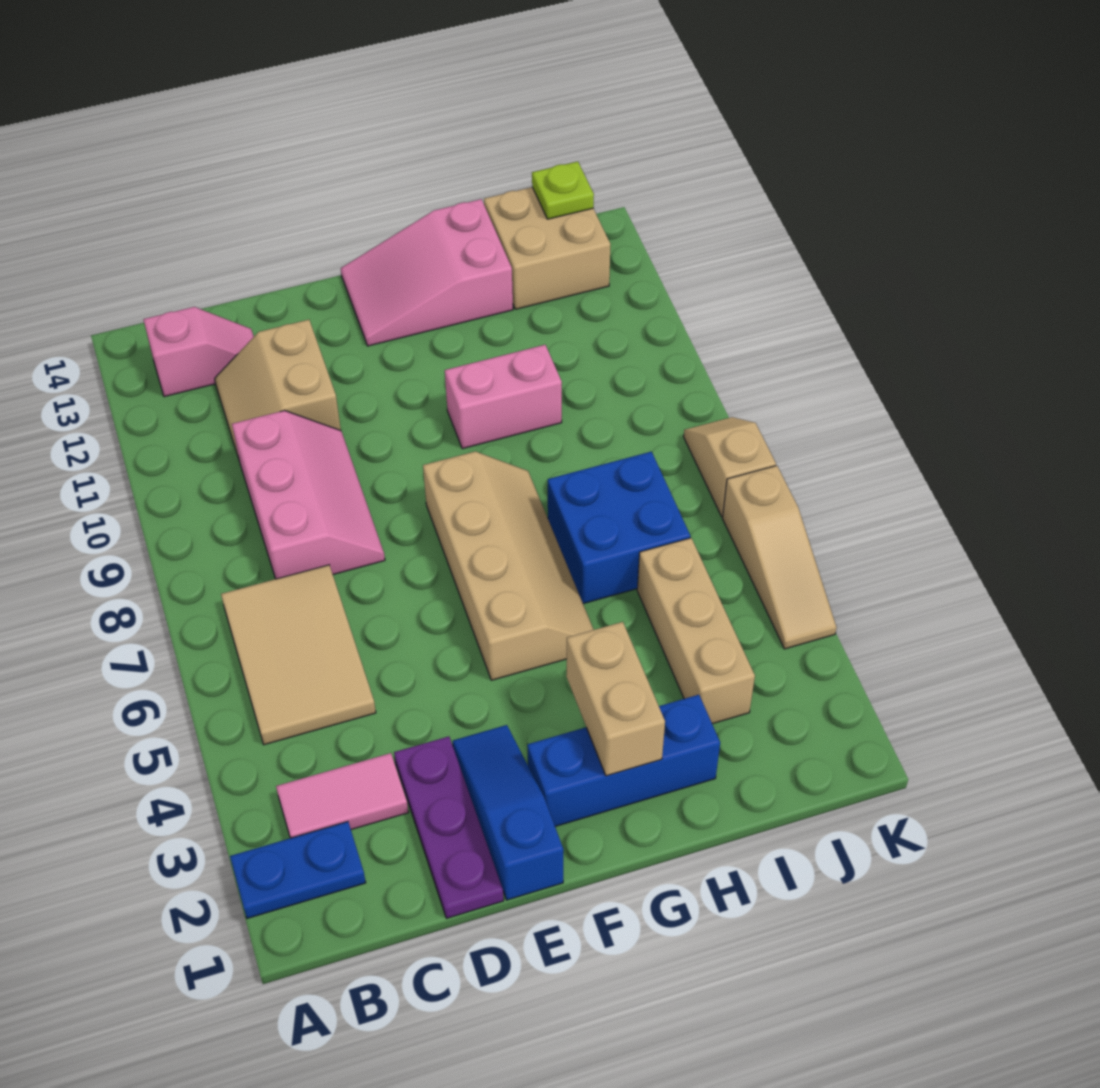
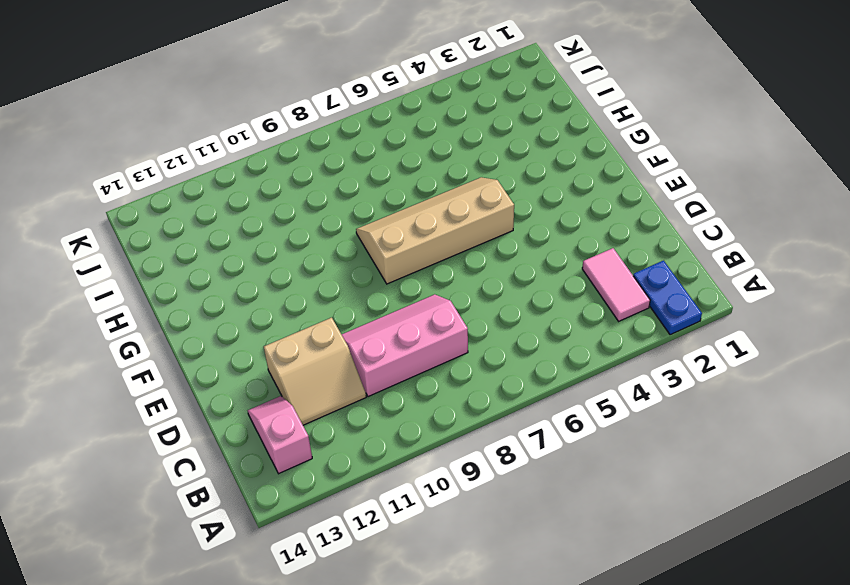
none -> tan 2x3 tile [221,565,376,745]
none -> purple 1x3 plate [394,736,504,918]
none -> blue 1x3 slope [453,725,563,900]

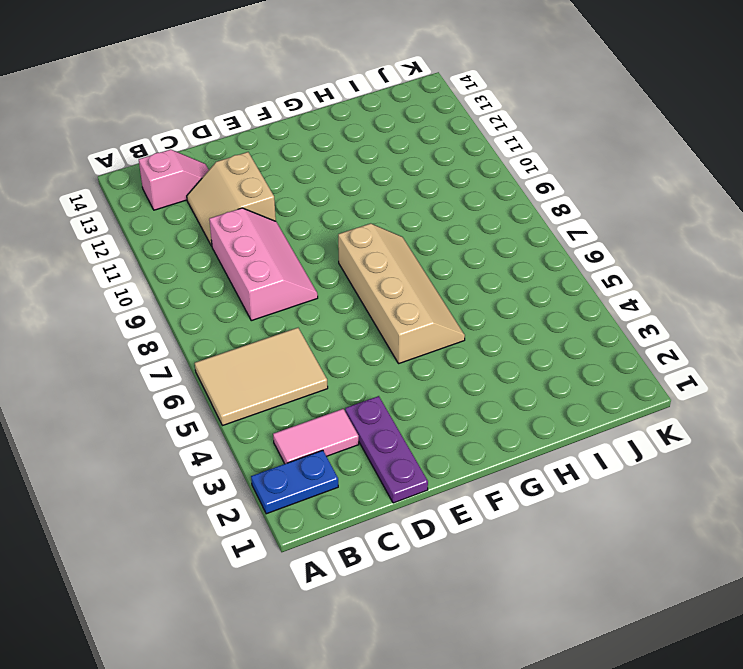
tan 2x3 tile [195,328,328,426] -> tan 2x3 tile turned to [221,565,376,745]
none -> blue 1x3 slope [453,725,563,900]
none -> blue 1x3 brick [527,695,720,826]
none -> pink 2x3 slope [341,199,513,346]

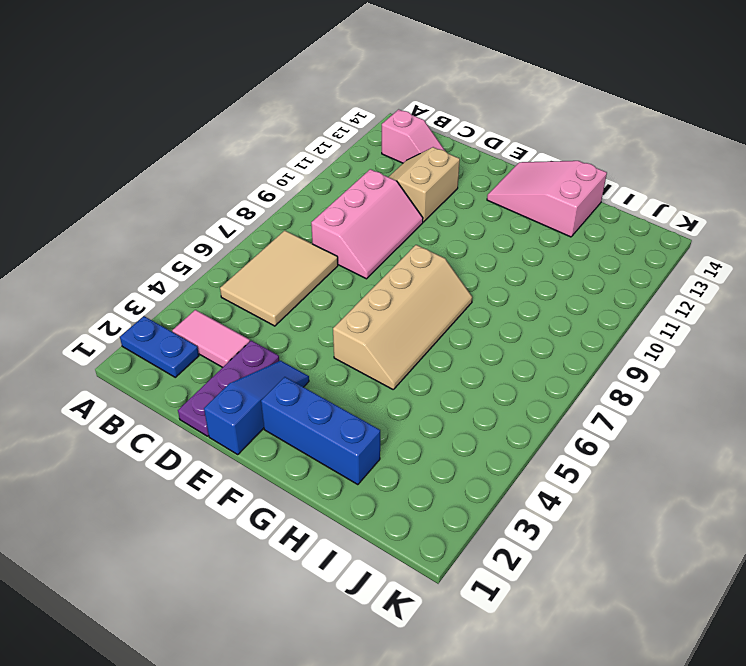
none -> pink 1x2 brick [445,345,562,449]
none -> blue 2x2 brick [548,452,690,604]
none -> tan 1x3 brick [637,538,755,724]

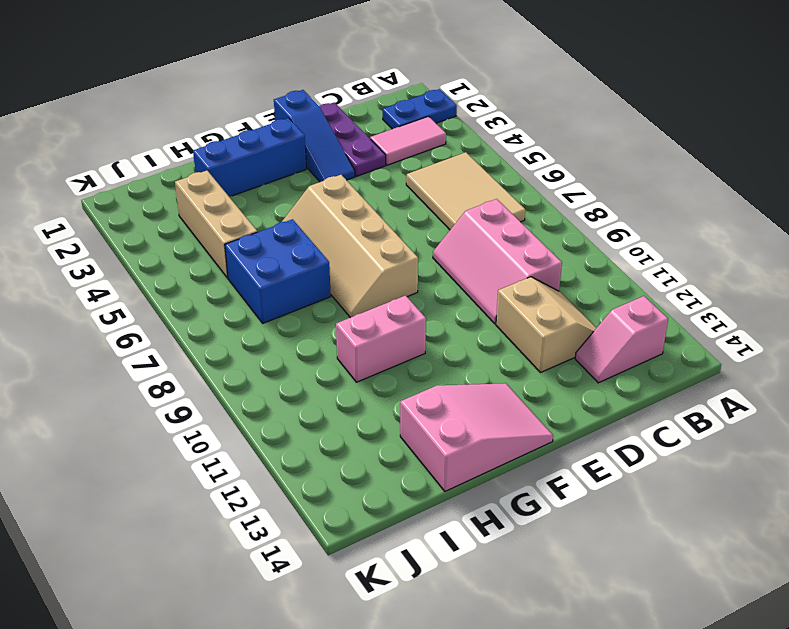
none -> tan 2x2 brick [484,187,610,309]
none -> tan 1x3 slope [723,466,837,649]
none -> tan 1x2 slope [684,417,776,517]

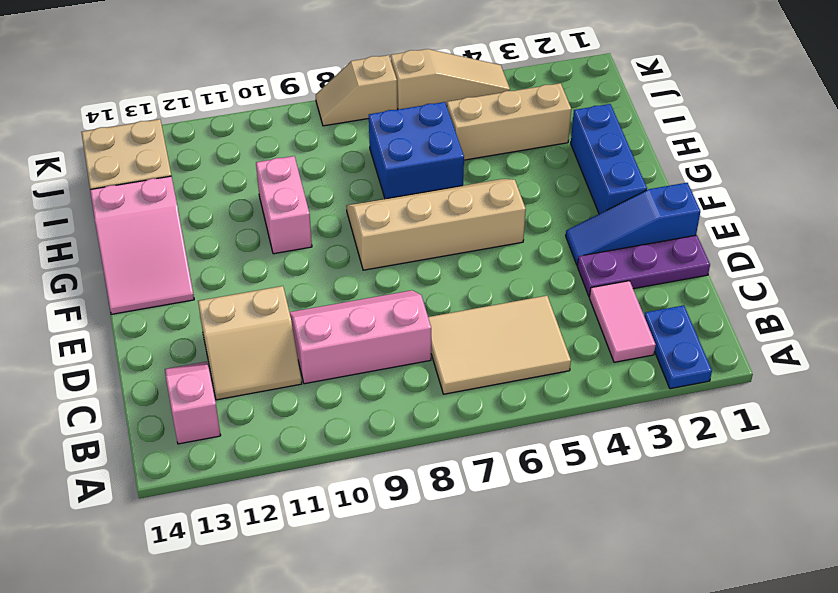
none -> tan 1x2 brick [566,622,665,776]
none -> lime 1x1 plate [532,161,594,219]

